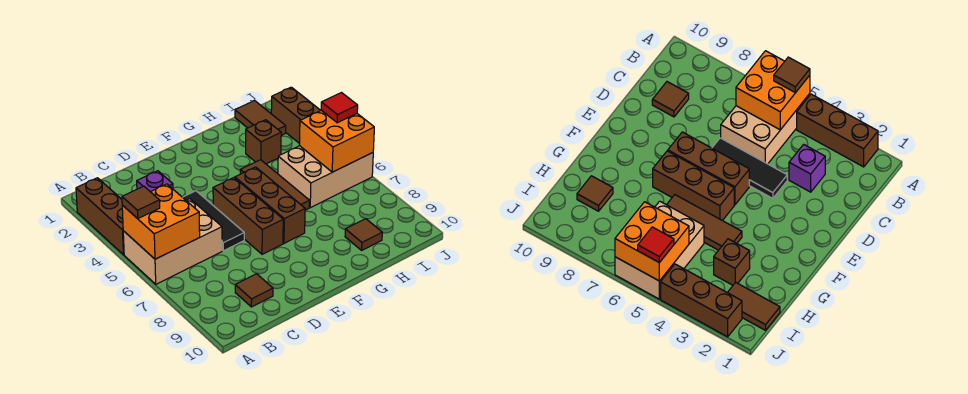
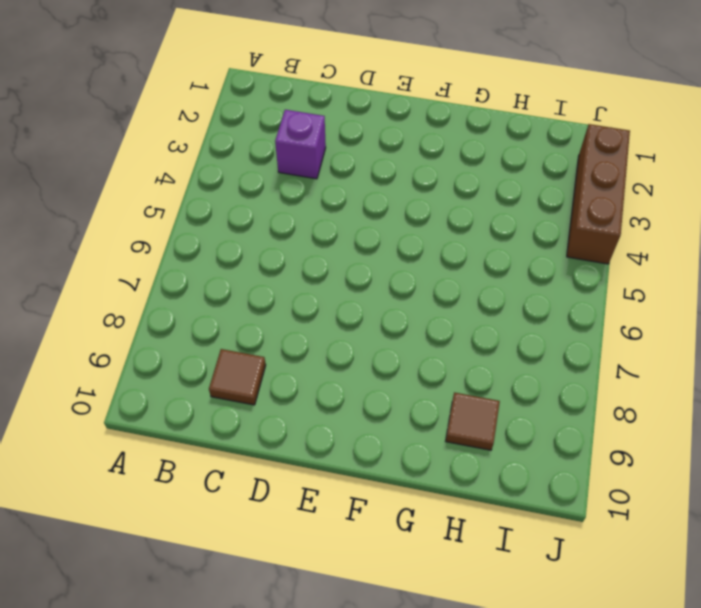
none -> brown 1x3 brick [76,178,124,255]
none -> tan 2x3 brick [123,199,222,284]
none -> black 1x3 tile [183,191,244,251]

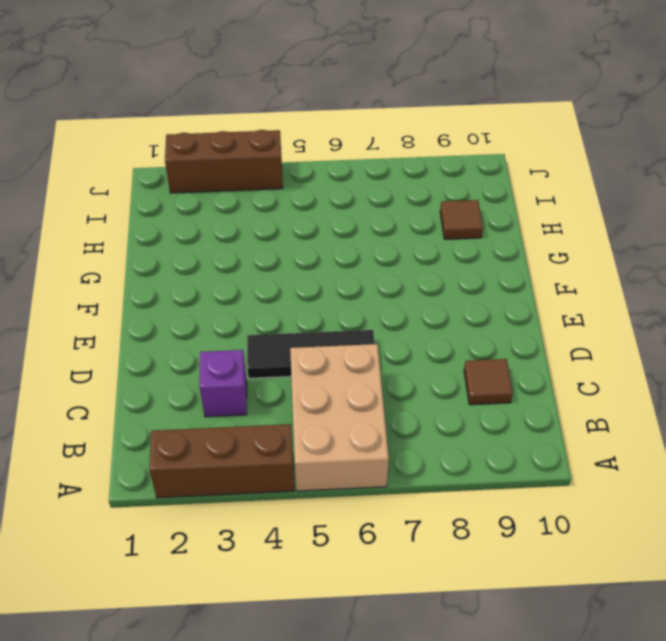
none -> brown 1x3 brick [213,178,283,254]
none -> brown 1x3 brick [235,167,305,243]
none -> brown 1x3 tile [240,160,309,210]

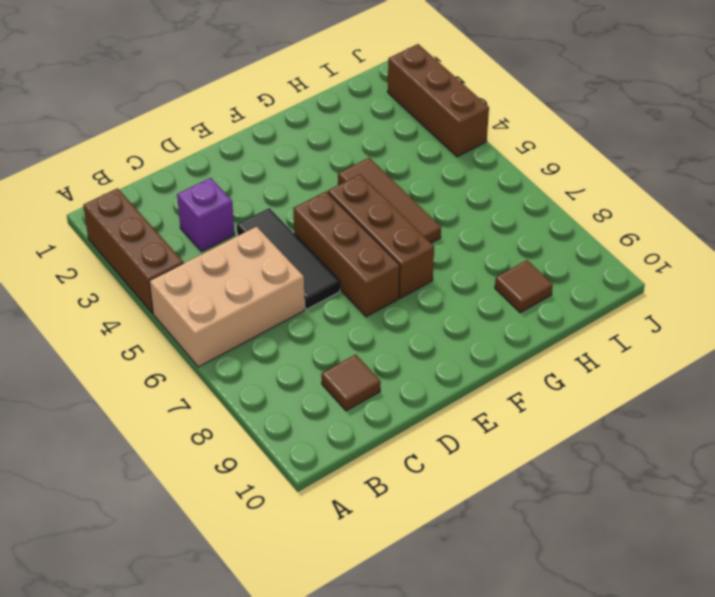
none -> brown 1x1 brick [246,120,281,164]
none -> tan 2x3 brick [278,146,373,208]
none -> brown 1x2 tile [235,101,286,136]

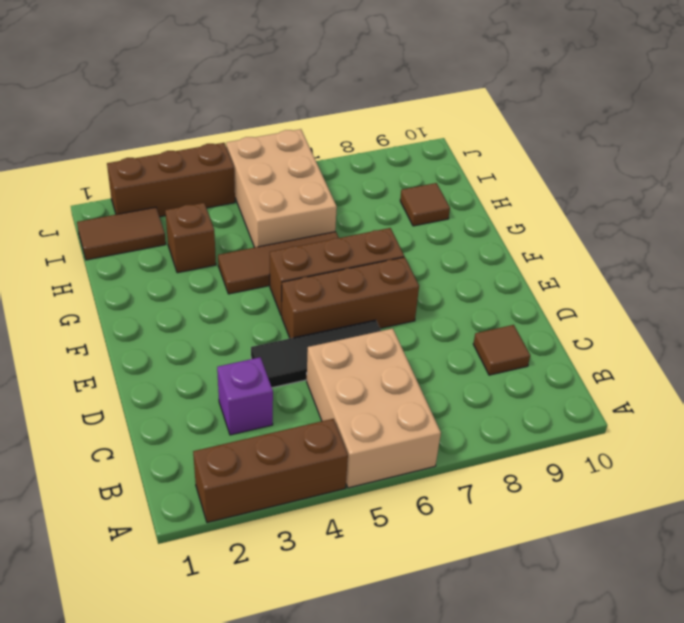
none -> orange 2x2 brick [122,184,200,259]
none -> orange 2x2 brick [299,110,374,172]
none -> brown 1x1 tile [122,186,160,219]

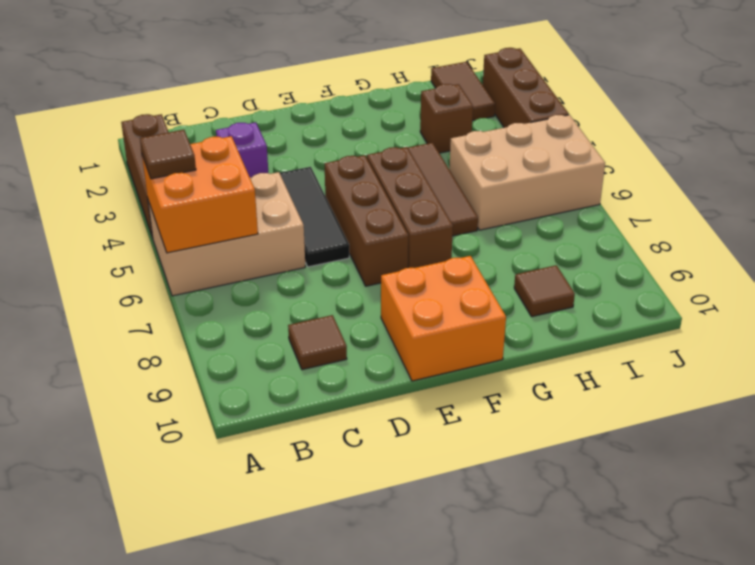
orange 2x2 brick [381,256,506,381] -> orange 2x2 brick moved to [299,110,374,172]
none -> red 1x1 tile [321,93,358,123]

